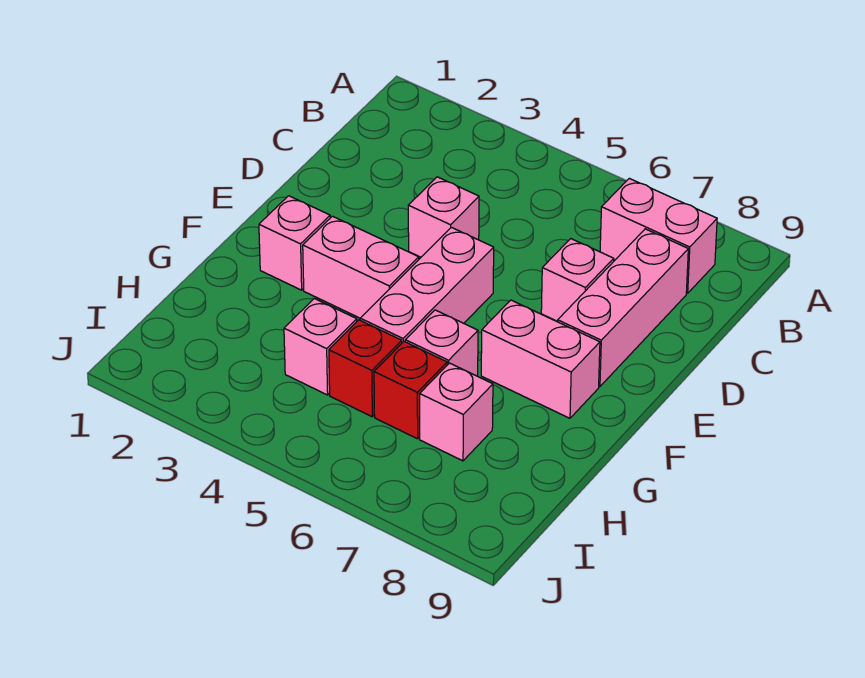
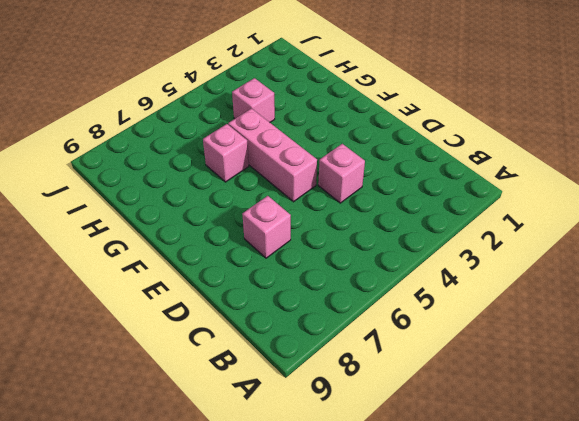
none -> pink 1x2 brick [600,178,717,293]
none -> pink 1x3 brick [558,229,688,387]
none -> pink 1x1 brick [259,196,330,290]

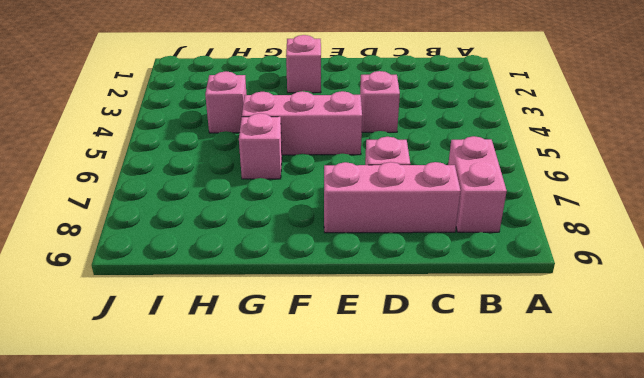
none -> pink 1x2 brick [303,216,419,318]
none -> pink 1x2 brick [481,300,600,418]
none -> red 1x1 brick [329,320,402,417]

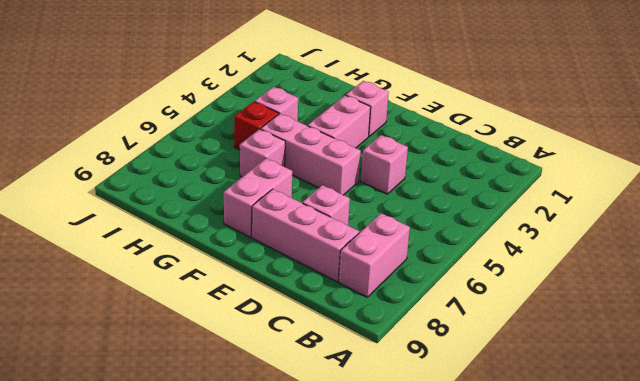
none -> red 1x1 brick [374,342,447,439]
none -> pink 1x1 brick [420,363,493,461]

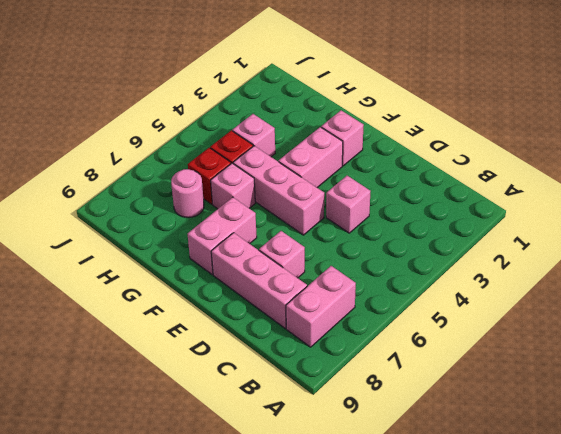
pink 1x1 round brick [171,169,204,218] -> pink 1x1 brick [420,363,493,461]

